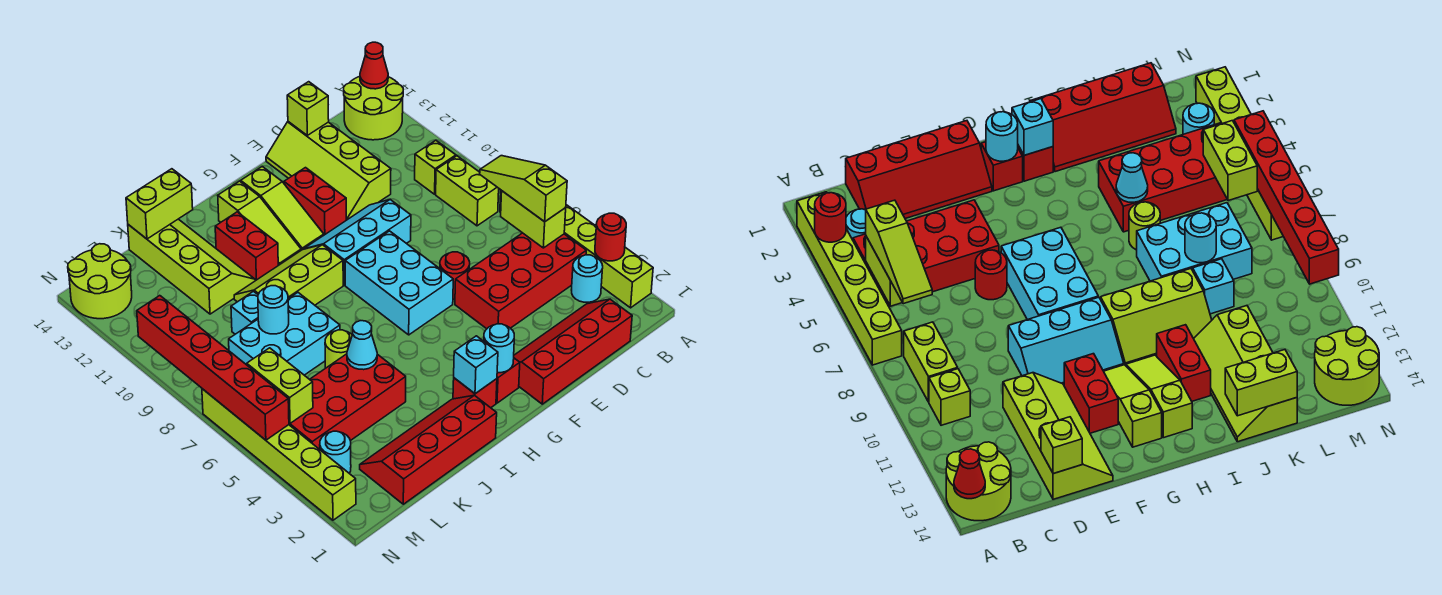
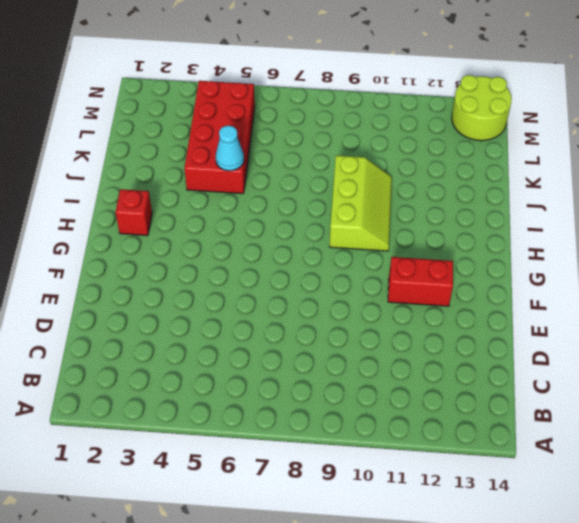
none -> lime 1x6 brick [500,190,653,308]
none -> lime 2x2 round brick [344,76,403,140]
none -> cyan 1x1 round brick [572,255,603,302]
none -> red 2x4 brick [455,233,586,329]

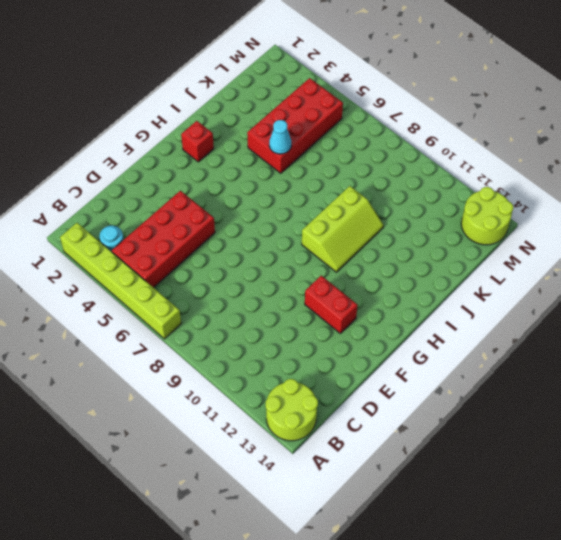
none -> lime 1x2 brick [436,156,499,226]
none -> lime 1x1 brick [415,140,456,194]
none -> red 2x4 slope [514,299,632,404]
none -> lime 2x4 slope [266,122,391,220]

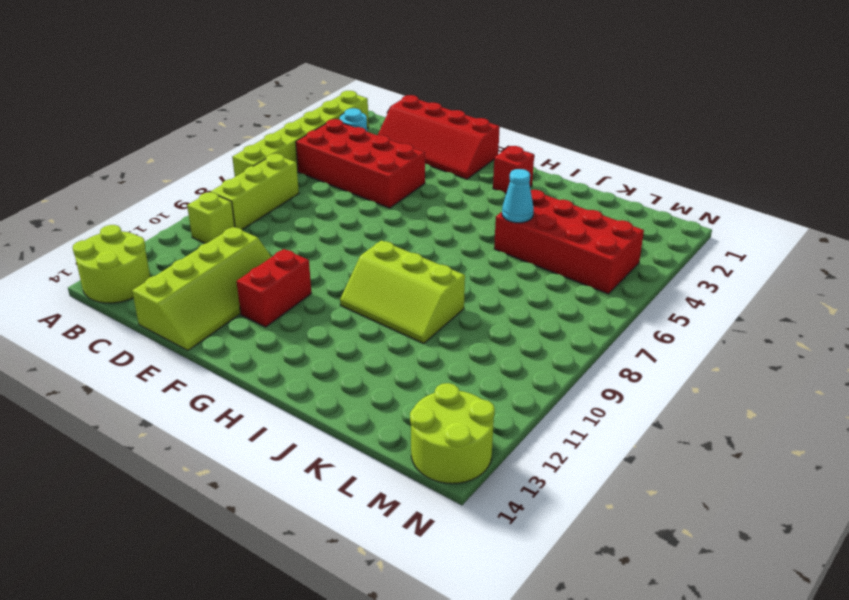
lime 1x3 brick [211,154,299,229] -> lime 1x2 brick [436,156,499,226]
none -> red 1x1 round brick [440,252,470,299]
none -> cyan 2x3 slope [304,200,411,285]
none -> cyan 2x3 brick [345,231,453,335]
none -> red 1x1 brick [496,358,520,403]

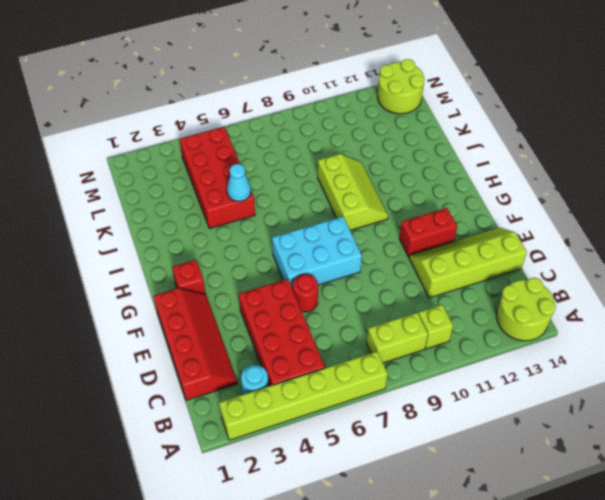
none -> cyan 2x3 slope [304,200,411,285]
none -> lime 1x3 slope [241,167,324,250]
none -> red 1x1 brick [453,378,497,408]
none -> lime 1x3 slope [218,181,301,265]

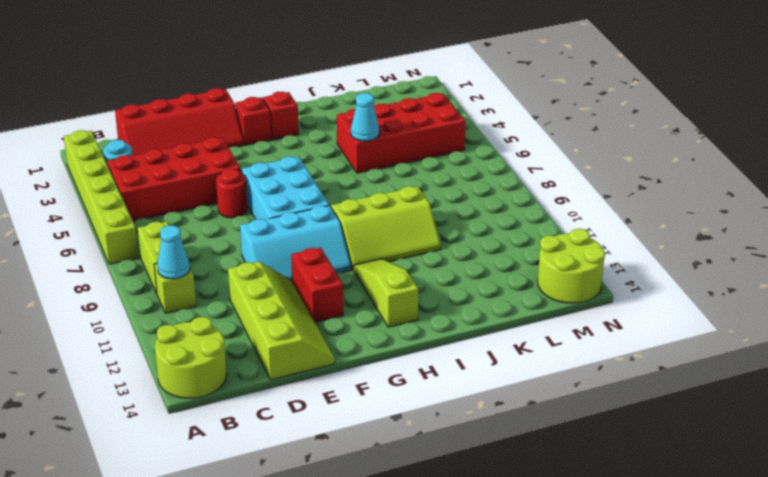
cyan 1x1 cone [157,225,190,279] -> none
none -> lime 1x3 slope [241,167,324,250]
none -> red 2x4 slope [360,395,497,504]
none -> red 1x2 brick [215,212,278,281]
none -> lime 1x1 round brick [325,330,352,368]

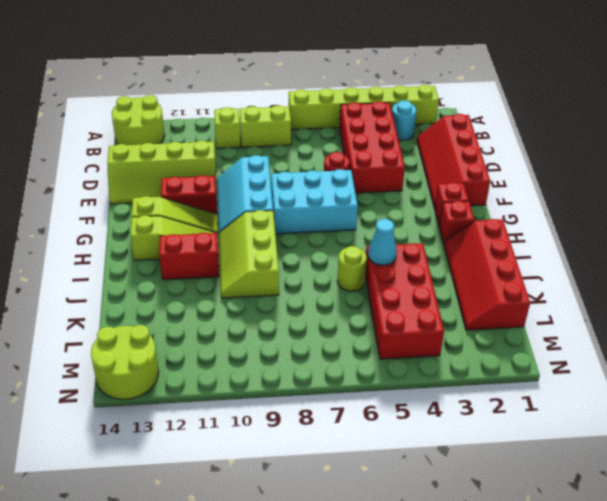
none -> cyan 2x3 brick [229,293,340,375]
none -> lime 2x4 slope [128,219,255,314]
none -> cyan 1x1 brick [231,291,258,334]
none -> cyan 1x1 round brick [320,431,351,473]

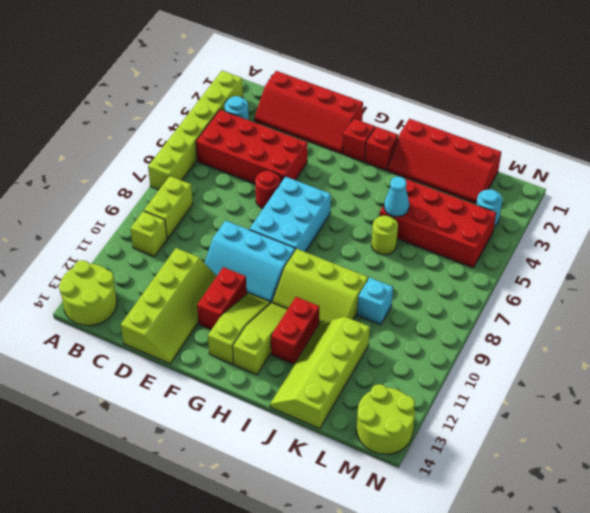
none -> cyan 2x3 brick [229,293,340,375]
none -> lime 1x6 brick [202,389,356,520]
none -> red 1x1 round brick [595,213,626,261]
none -> red 1x1 cone [360,42,388,89]

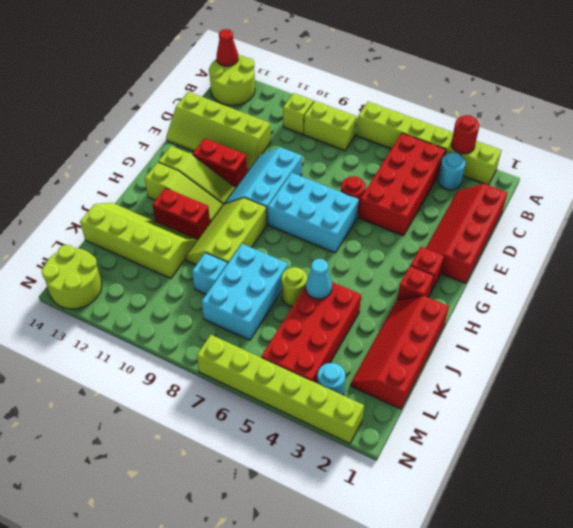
none -> lime 1x2 brick [501,191,566,248]
none -> lime 1x1 brick [287,82,329,135]
none -> cyan 1x1 round brick [484,324,514,373]
none -> cyan 1x1 brick [454,336,498,394]

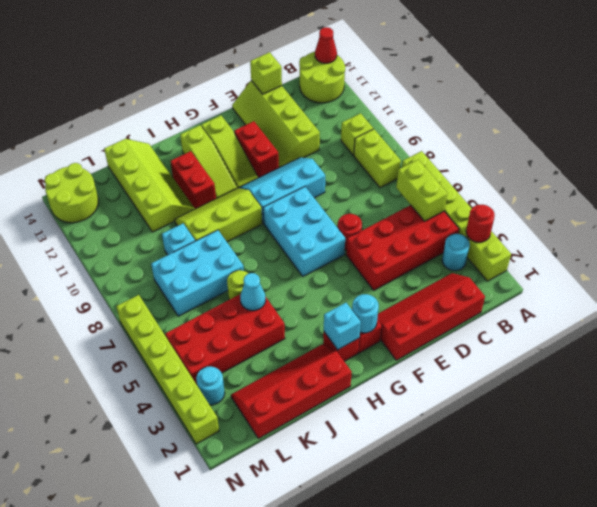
none -> lime 1x2 brick [126,169,193,239]
none -> cyan 1x1 round brick [258,286,289,334]
none -> lime 1x2 brick [247,348,313,423]
none -> red 1x6 brick [137,296,289,440]

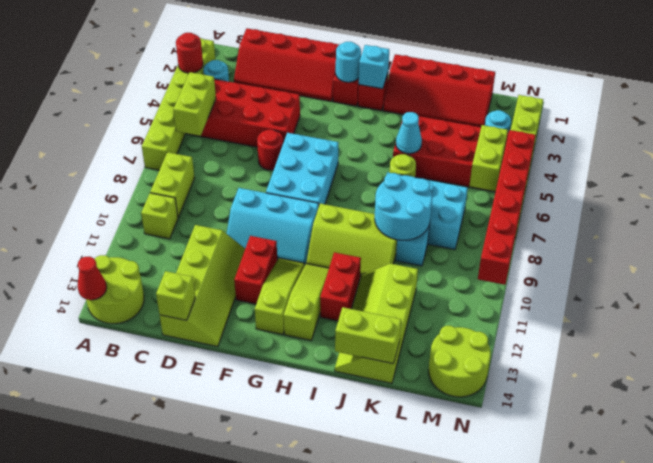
cyan 2x2 round brick [375,173,432,240] -> cyan 1x1 round brick [258,286,289,334]
none -> lime 1x3 slope [480,156,567,222]

